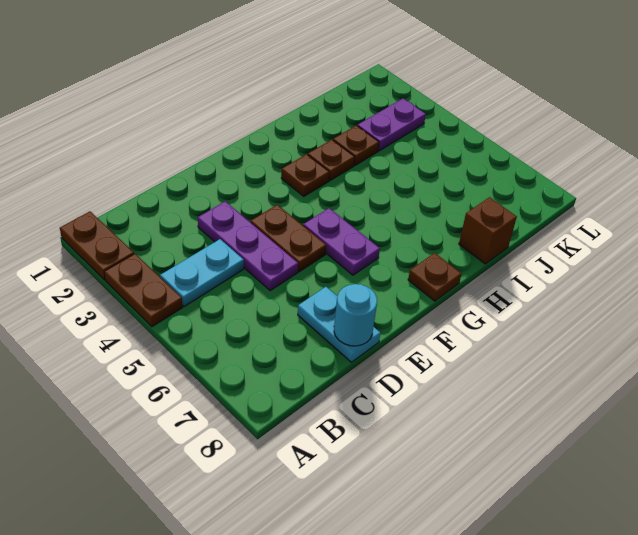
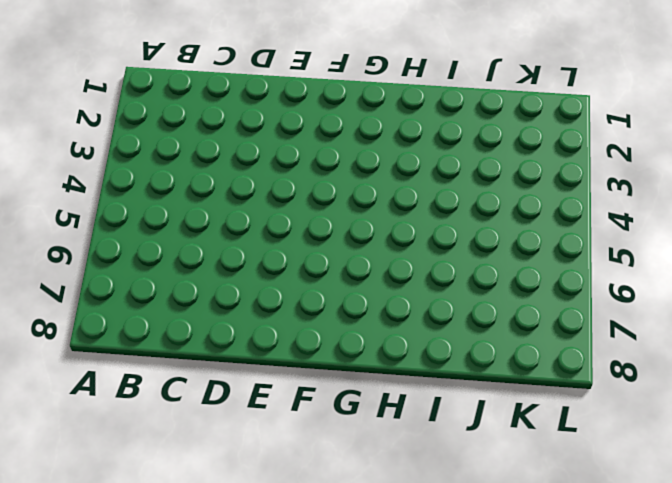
none -> brown 1x2 plate [60,211,134,280]
none -> brown 1x2 plate [104,254,183,327]
none -> cyan 1x2 plate [160,239,244,307]

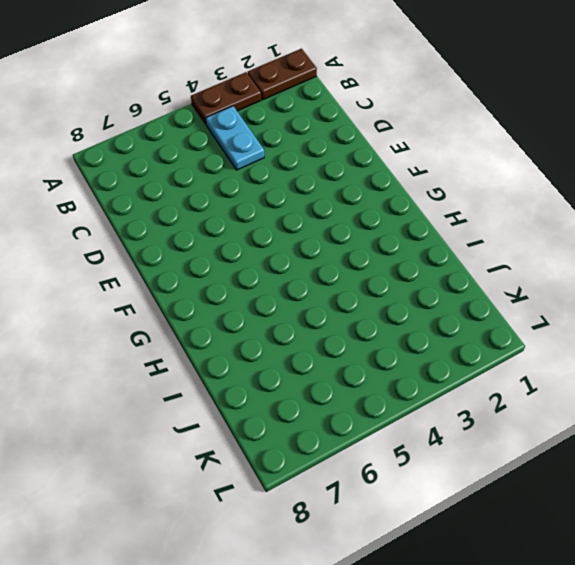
none -> purple 1x3 plate [198,201,298,290]
none -> cyan 1x2 plate [298,287,380,362]
none -> brown 1x2 plate [251,205,326,272]

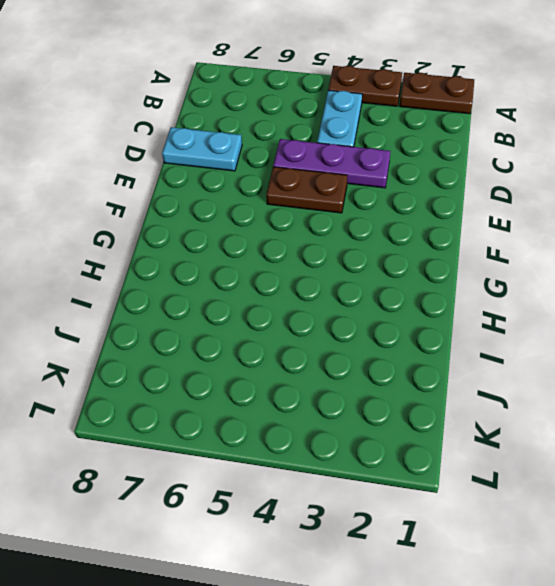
none -> purple 1x2 plate [303,208,380,275]
none -> brown 1x1 plate [281,154,329,196]
none -> brown 1x1 plate [408,253,461,301]

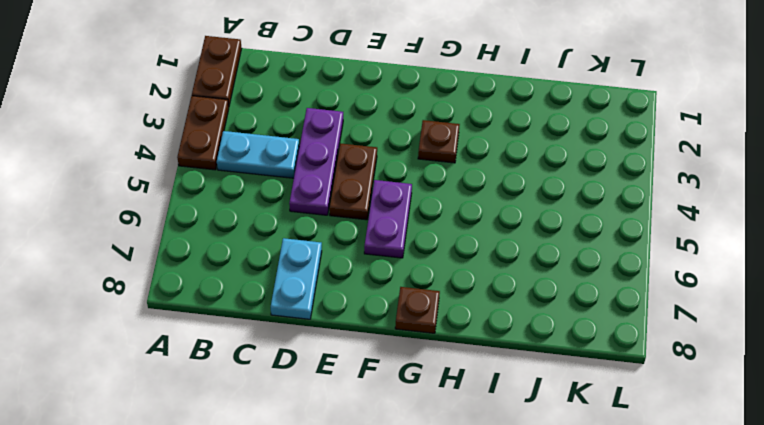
none -> brown 1x1 plate [308,140,355,181]
none -> brown 1x1 plate [333,125,379,166]
none -> brown 1x1 brick [459,197,517,264]

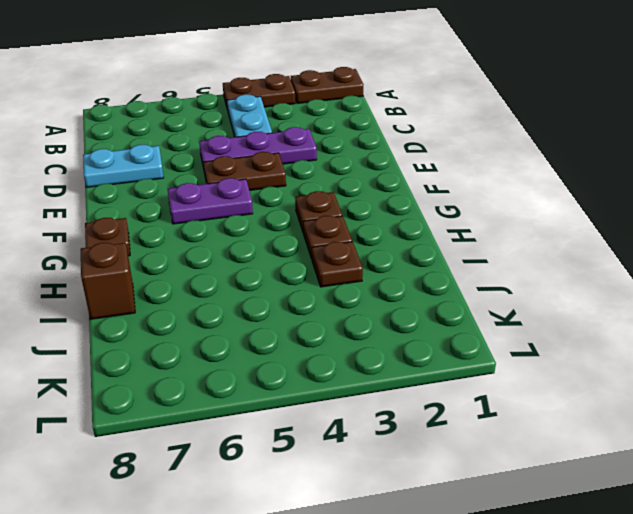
none -> purple 1x2 plate [357,98,426,151]
none -> cyan 1x1 round brick [334,284,377,346]

